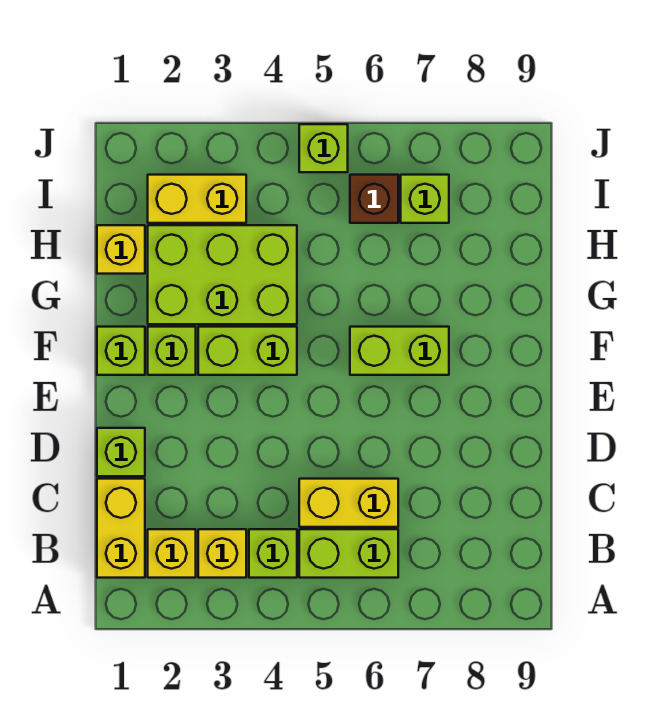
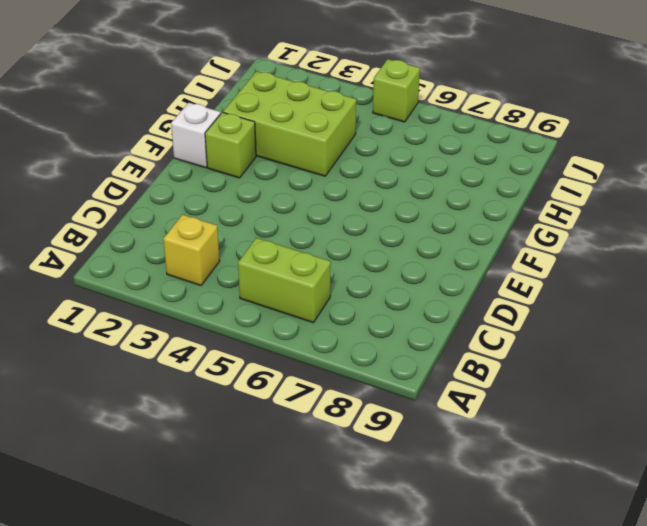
white 1x1 brick [171,103,221,168] -> lime 1x1 brick [97,327,145,375]
none -> yellow 1x2 brick [97,479,145,578]
none -> yellow 1x1 brick [148,529,196,578]
none -> lime 1x1 brick [249,529,297,578]

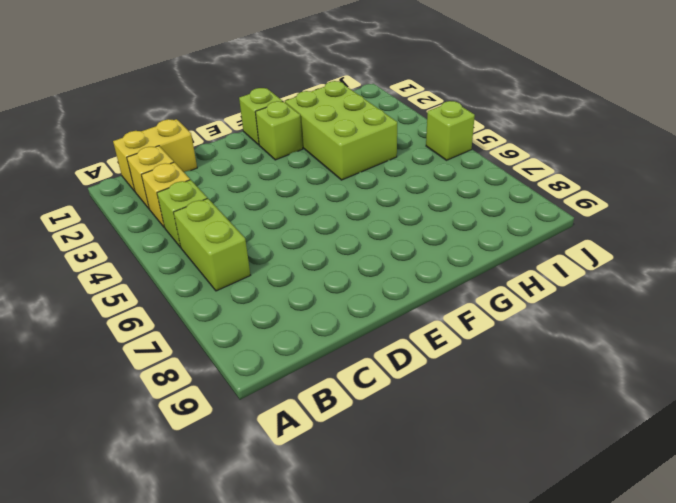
none -> yellow 1x2 brick [299,479,398,527]
none -> lime 1x1 brick [97,428,145,476]
none -> lime 1x2 brick [198,327,297,375]

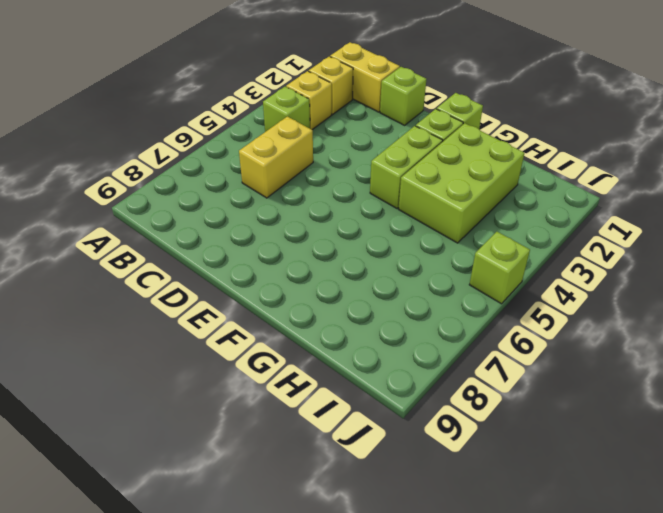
none -> lime 1x2 brick [299,529,398,578]
none -> lime 1x2 brick [350,327,449,375]
none -> yellow 1x1 brick [97,225,145,274]

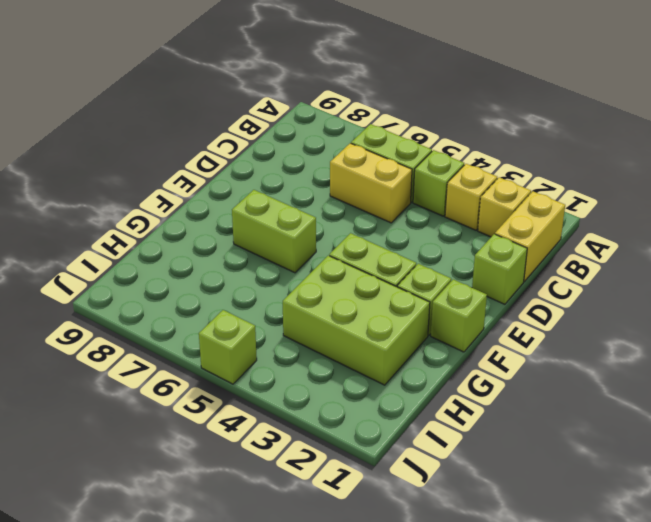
none -> yellow 1x1 brick [97,225,145,274]
none -> yellow 1x2 brick [148,175,246,223]
none -> brown 1x1 brick [350,175,398,223]

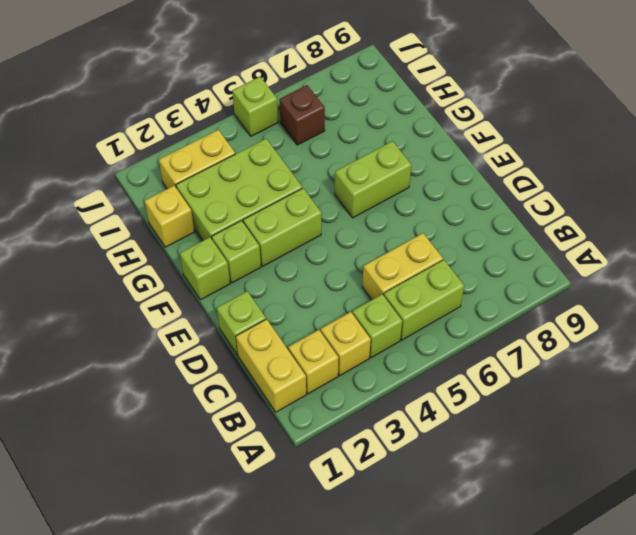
none -> lime 1x1 brick [401,175,449,223]

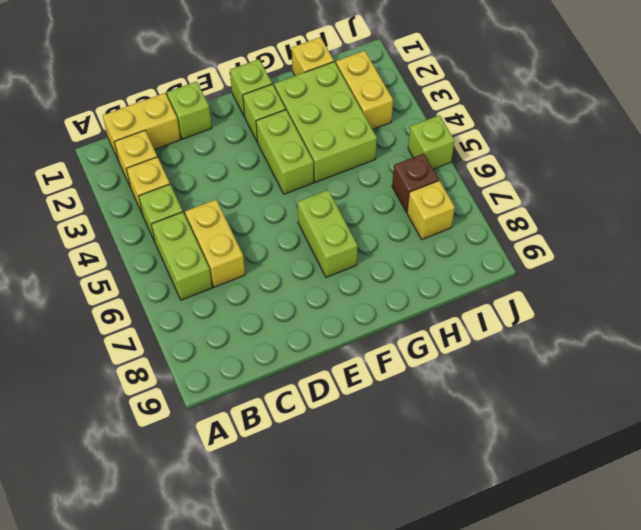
yellow 1x1 brick [407,181,455,239] -> lime 1x1 brick [401,175,449,223]

